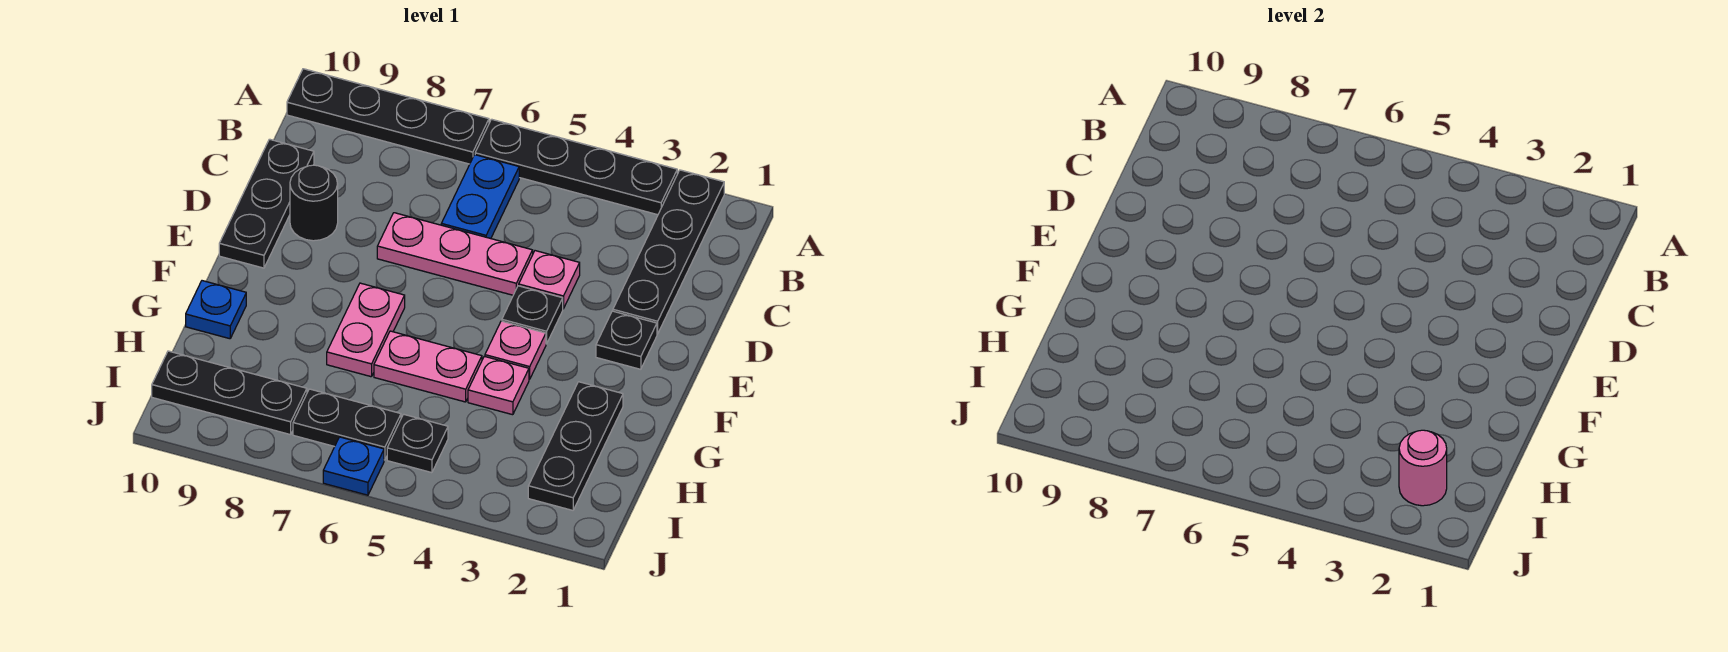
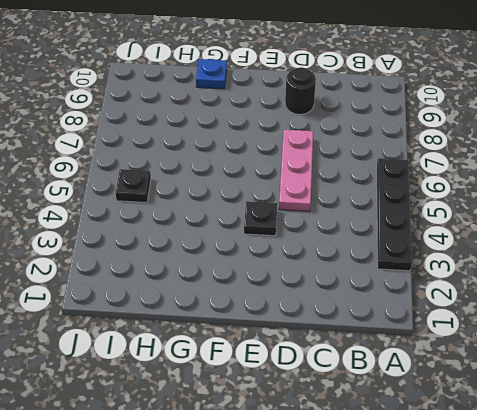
none -> black 1x4 plate [613,170,724,334]
none -> black 1x4 plate [287,69,489,164]
none -> blue 1x2 plate [441,155,519,239]

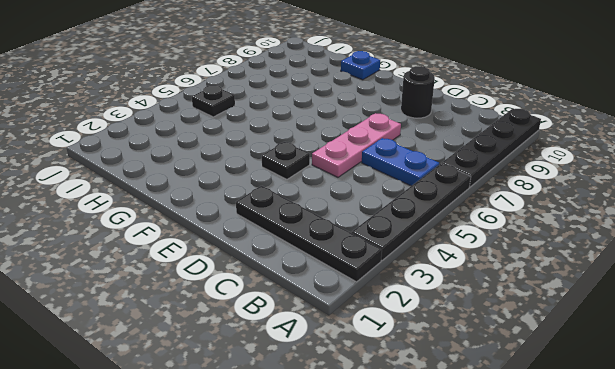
none -> black 1x3 plate [219,139,314,268]
none -> pink 1x1 plate [519,251,580,309]
none -> black 1x1 plate [596,311,657,369]

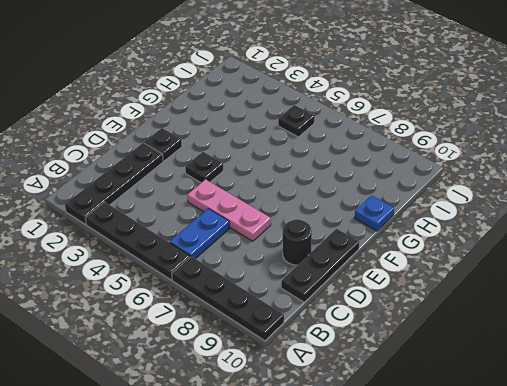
none -> pink 1x1 plate [519,251,580,309]
none -> pink 1x1 plate [485,321,546,379]
none -> pink 1x2 plate [327,283,405,377]

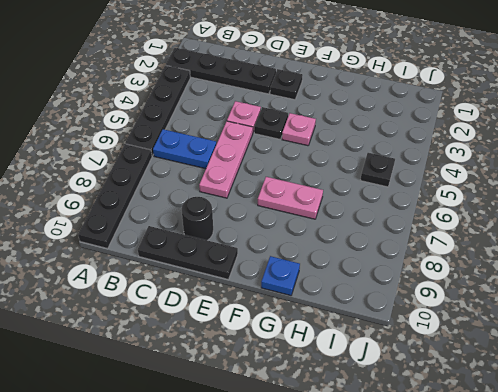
none -> black 1x3 plate [528,382,623,510]
none -> pink 1x1 plate [468,356,529,415]
none -> pink 1x2 plate [374,331,482,402]

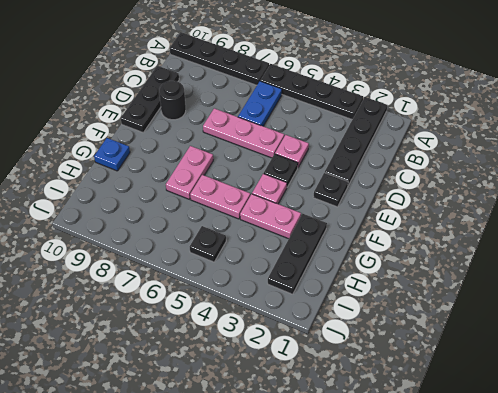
pink 1x2 plate [240,194,301,239] -> pink 1x1 plate [468,356,529,415]
none -> black 1x2 plate [293,389,401,460]
none -> black 1x3 plate [152,351,307,435]
none -> blue 1x1 plate [323,437,384,495]

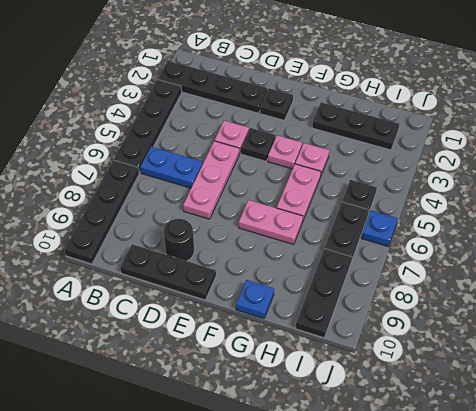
none -> pink 1x1 round brick [1399,430,1447,506]

